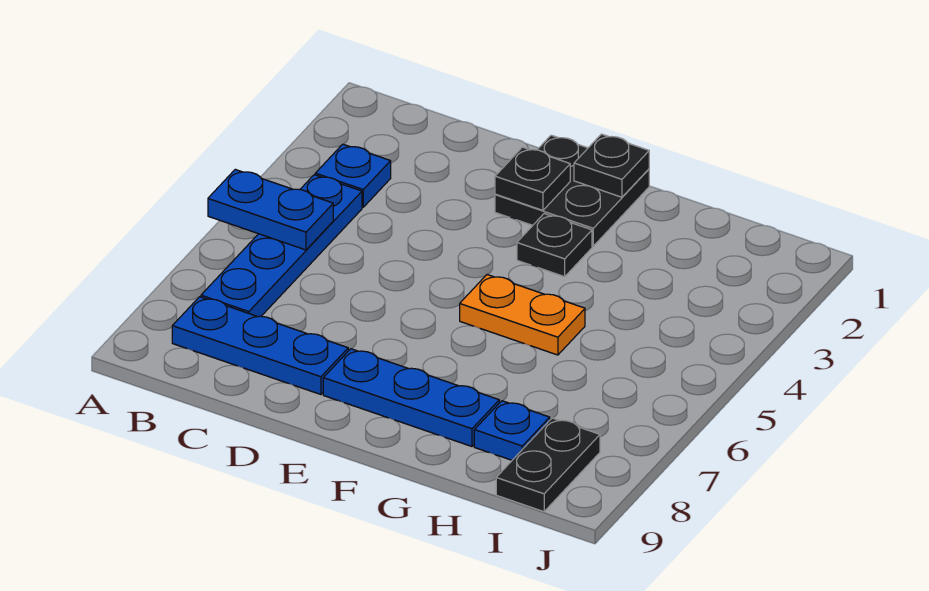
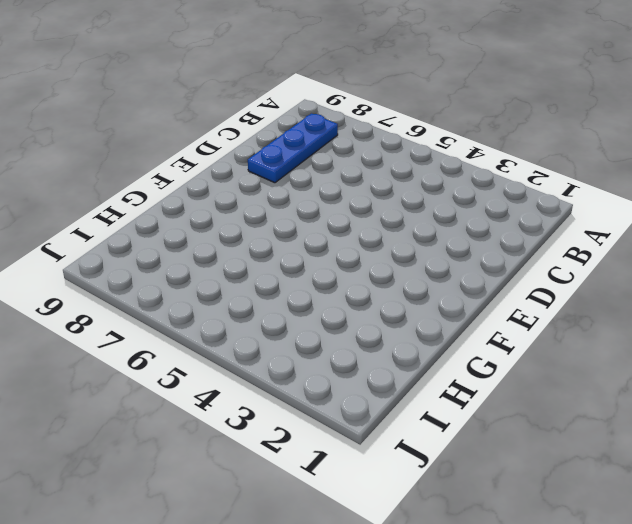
none -> blue 1x1 plate [315,144,391,207]
none -> blue 1x4 plate [201,175,362,317]
none -> black 2x2 plate [495,135,649,246]

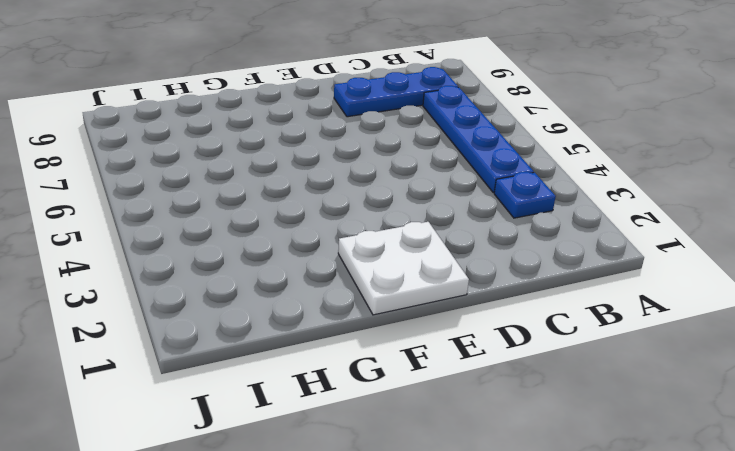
white 2x2 plate [338,222,469,315] -> black 2x2 plate [495,135,649,246]
none -> blue 1x3 plate [323,349,499,446]
none -> black 1x1 plate [517,214,592,277]
none -> orange 1x2 plate [460,275,585,355]

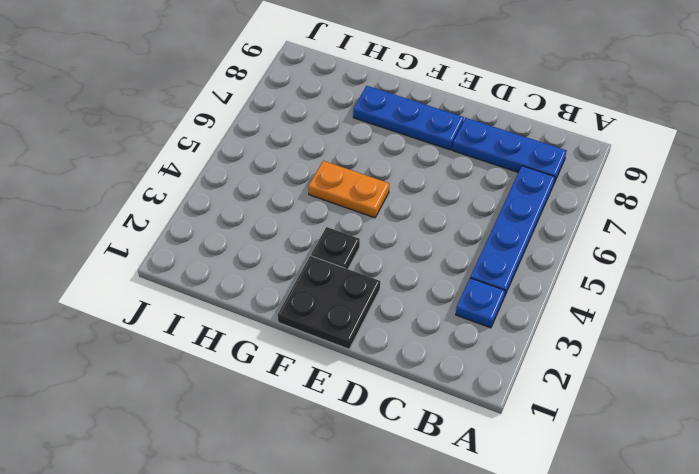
none -> blue 1x1 plate [474,401,550,460]
none -> black 1x2 plate [496,418,600,512]
none -> blue 1x2 plate [208,169,333,250]

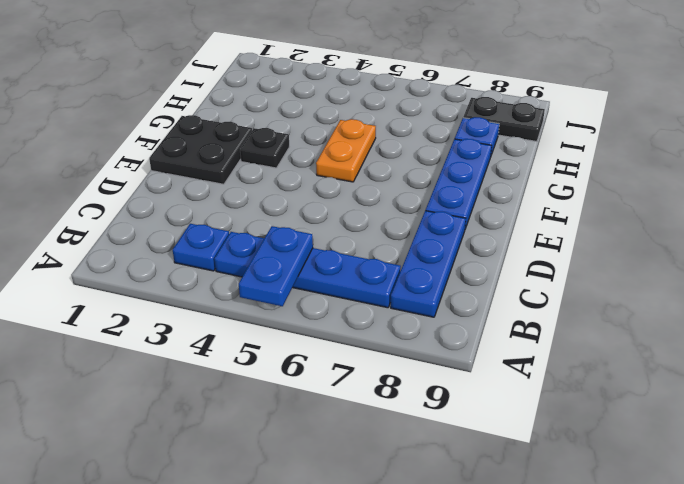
none -> black 1x1 plate [495,147,570,210]
none -> black 1x1 plate [574,134,649,197]

